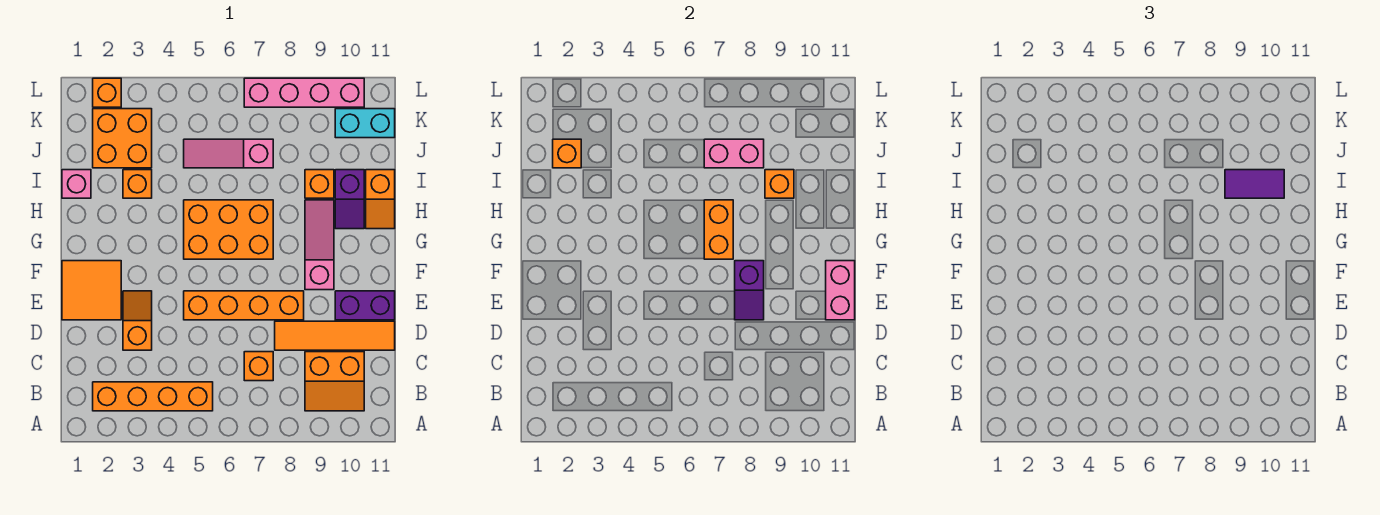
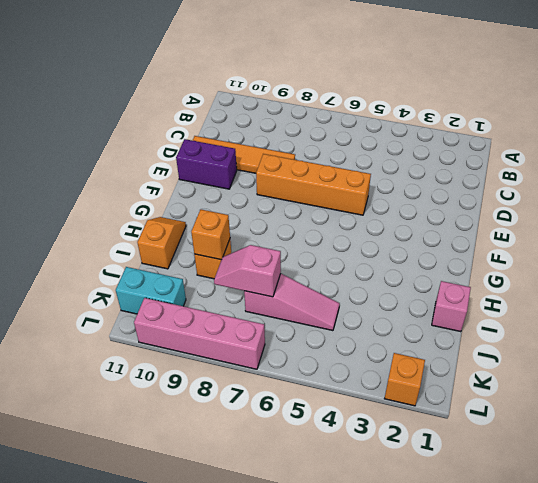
pink 1x2 slope [214,245,281,297] -> pink 1x2 brick [704,139,764,168]
none -> orange 1x4 brick [93,382,213,411]
none -> orange 2x2 slope [305,352,364,411]
none -> orange 1x1 brick [244,352,273,381]

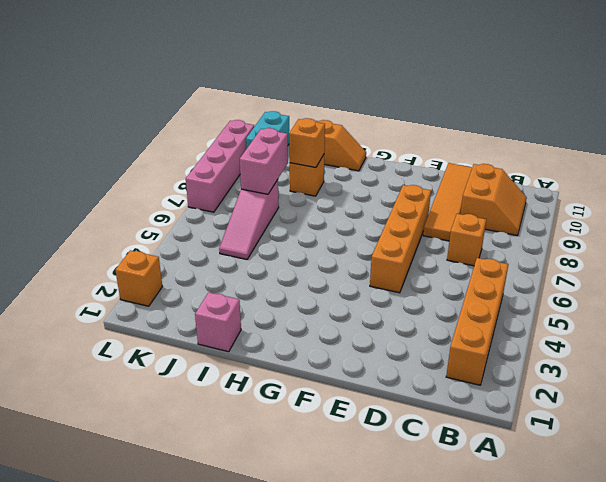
none -> orange 1x2 slope [123,291,152,350]
none -> orange 2x2 tile [62,261,121,320]
none -> purple 1x2 brick [335,291,395,320]

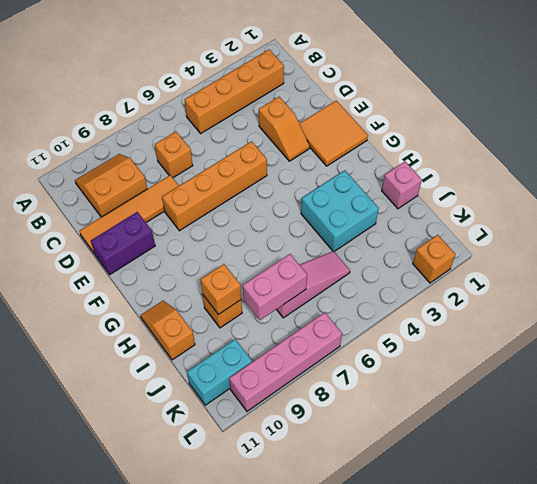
cyan 2x2 brick [301,170,379,251] -> orange 1x1 brick [123,170,152,198]
none -> pink 1x3 slope [305,200,334,290]
none -> orange 2x3 brick [184,200,273,259]
none -> purple 1x2 slope [335,170,364,229]

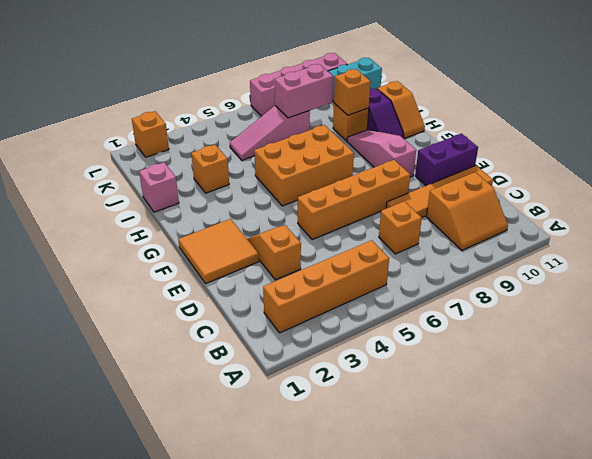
none -> orange 2x2 brick [93,109,152,168]
none -> purple 1x2 slope [735,261,764,320]
none -> pink 1x2 brick [826,261,855,320]

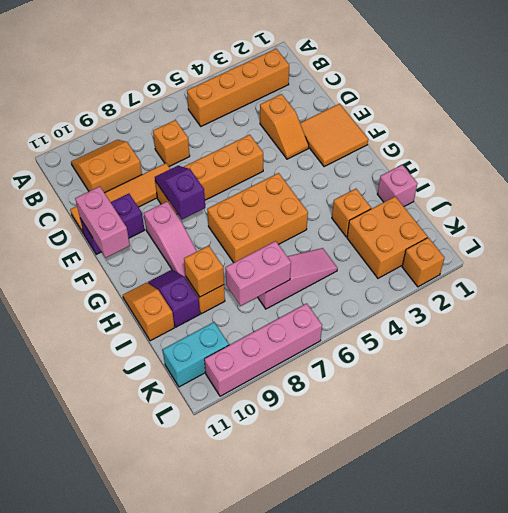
none -> orange 1x2 brick [704,200,733,259]
none -> orange 1x1 brick [553,139,581,168]
none -> purple 1x2 tile [1225,170,1284,198]

